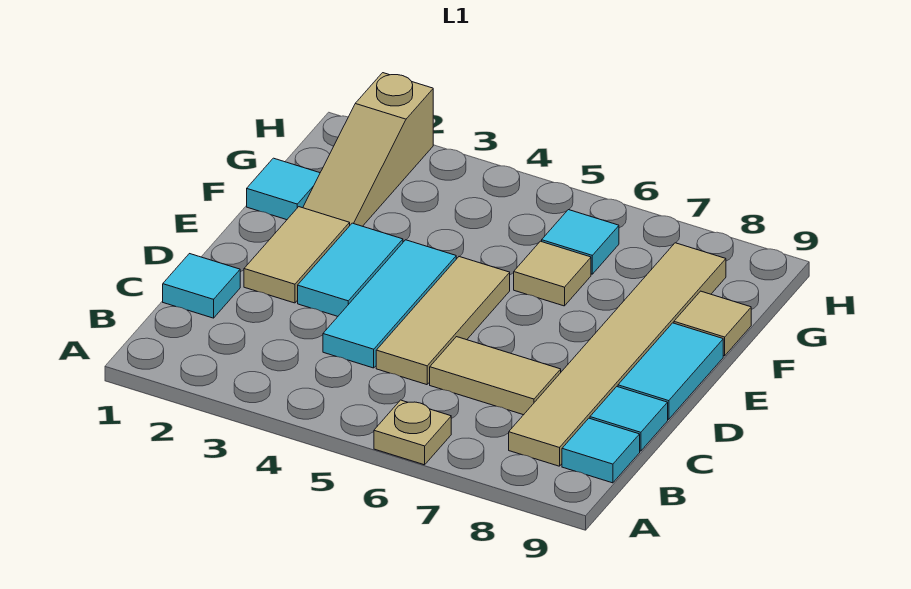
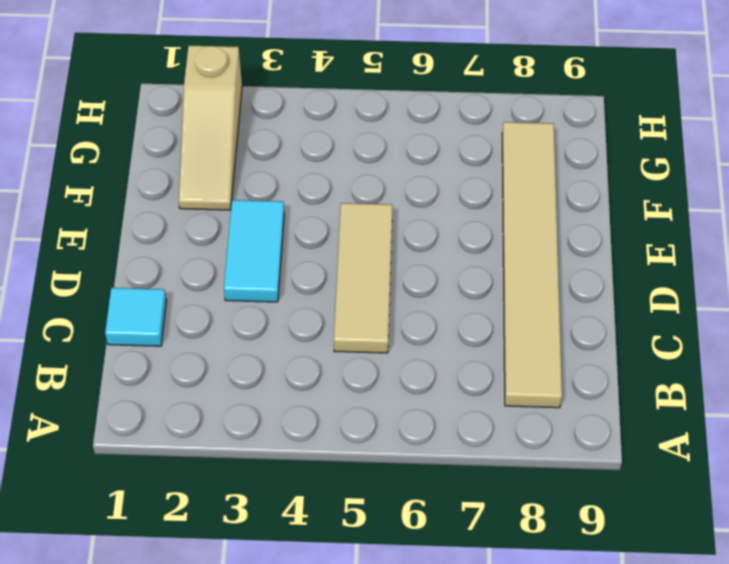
none -> tan 1x1 plate [374,400,451,465]
none -> cyan 1x1 tile [562,418,640,483]
none -> cyan 1x3 tile [323,240,456,368]

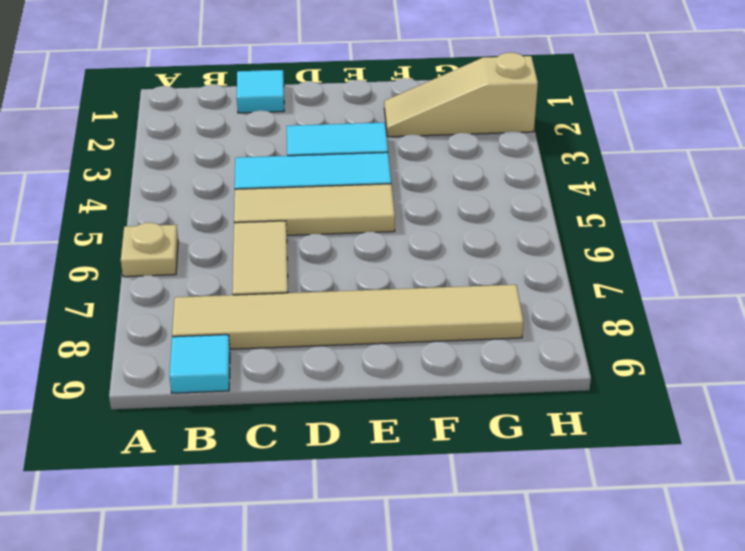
none -> cyan 1x1 tile [590,387,668,451]
none -> tan 1x2 tile [244,207,350,303]
none -> cyan 1x2 tile [618,323,723,419]

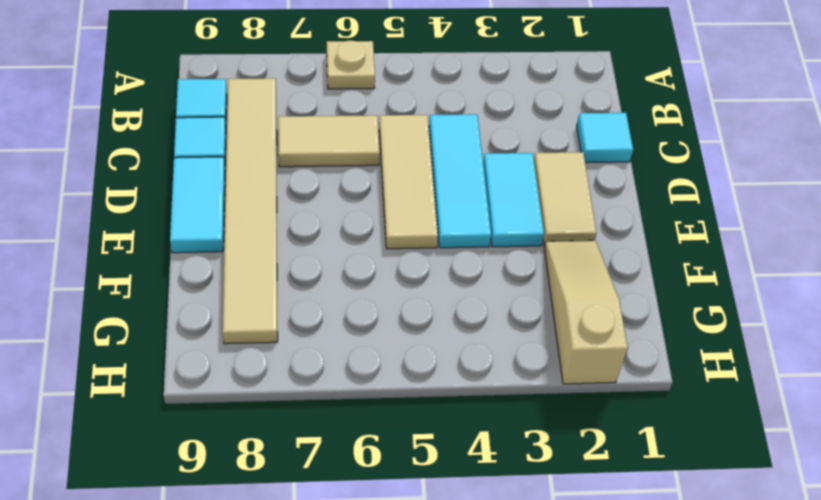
none -> cyan 1x1 tile [247,158,320,220]
none -> tan 1x1 tile [514,241,591,306]
none -> tan 1x1 tile [674,291,751,356]

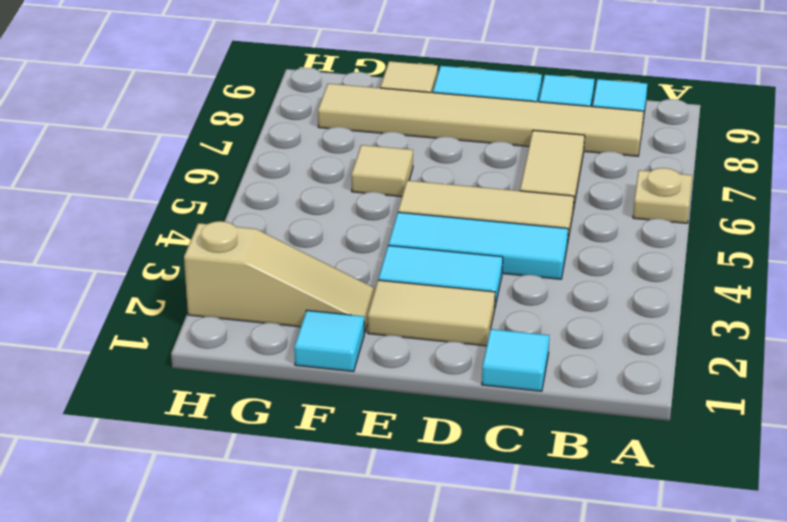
none -> cyan 1x1 tile [542,210,619,274]

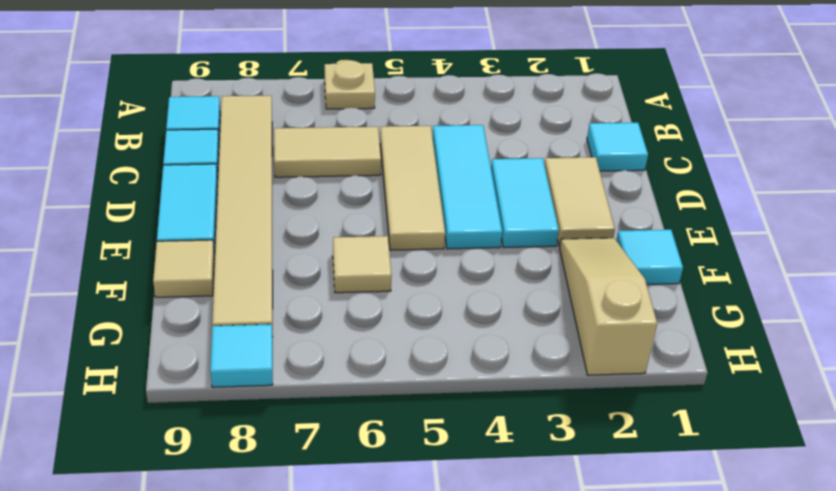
cyan 1x1 tile [210,324,273,387] -> cyan 1x1 tile moved to [542,210,619,274]

